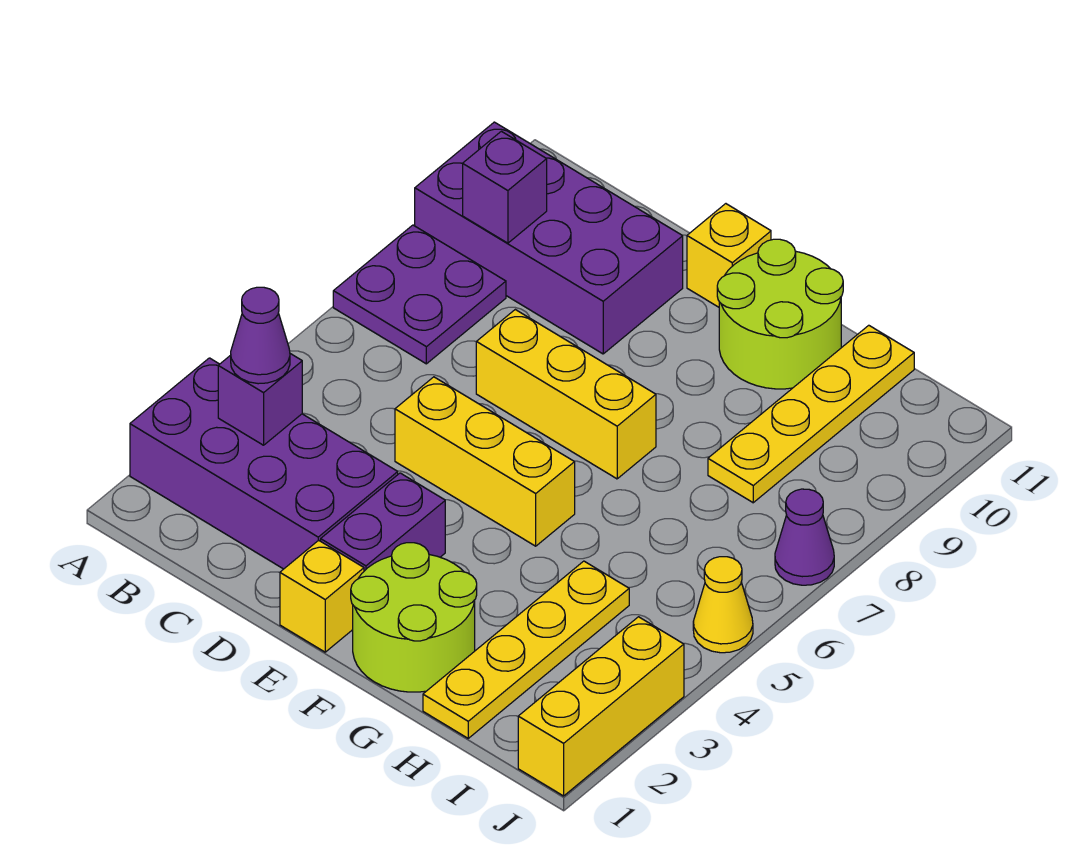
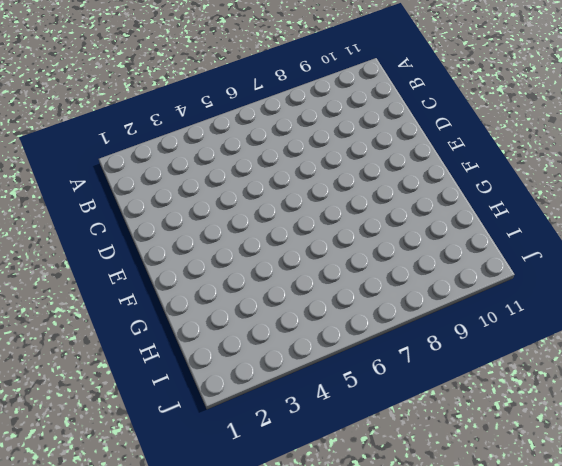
none -> purple 2x4 brick [130,358,398,569]
none -> purple 2x2 plate [333,225,506,364]
none -> purple 2x4 brick [415,122,683,354]

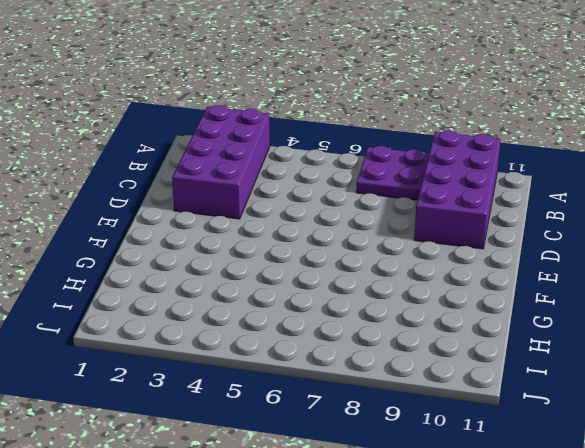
none -> yellow 1x3 brick [395,377,575,546]
none -> yellow 1x3 brick [476,310,656,479]
none -> yellow 1x1 brick [280,540,364,652]

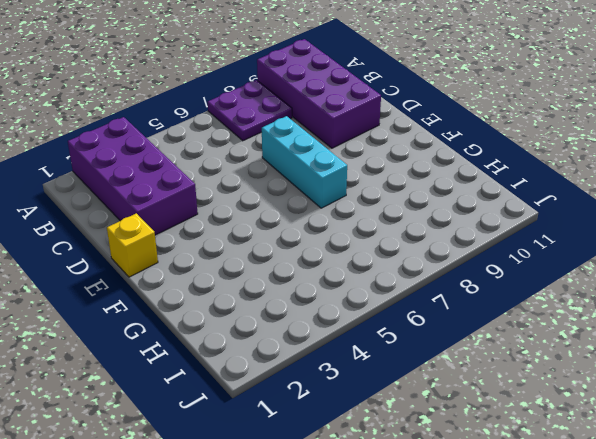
cyan 1x3 brick [262,116,347,208] -> yellow 1x3 brick [476,310,656,479]
none -> yellow 1x3 brick [395,377,575,546]
none -> purple 1x2 brick [321,473,445,571]
none -> yellow 1x1 brick [687,204,771,307]

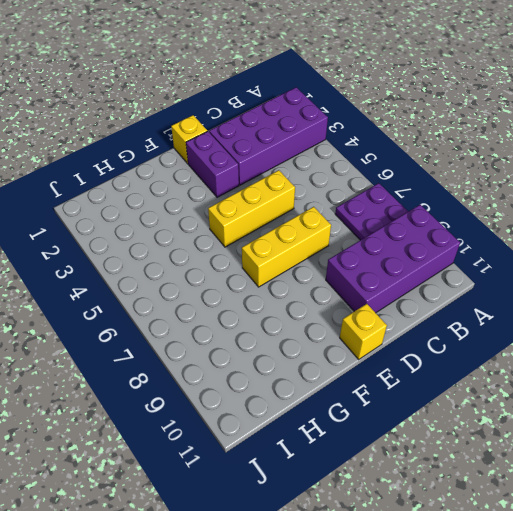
none -> lime 2x2 round brick [351,543,477,692]
none -> lime 2x2 round brick [717,239,843,389]
none -> yellow 1x4 plate [423,561,629,738]

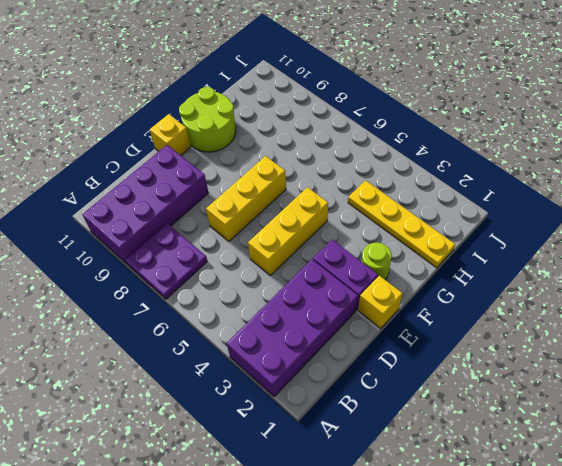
lime 1x1 round brick [361,242,392,280] -> lime 2x2 round brick [351,543,477,692]
none -> yellow 1x4 plate [708,325,914,503]
none -> yellow 1x3 brick [518,617,684,796]
none -> yellow 1x1 cone [693,557,753,653]

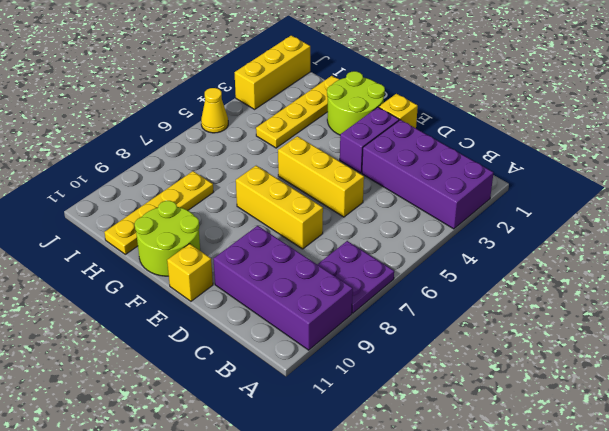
none -> purple 1x1 cone [775,489,834,585]
none -> purple 1x1 brick [218,354,302,445]
none -> purple 1x1 brick [463,131,547,243]

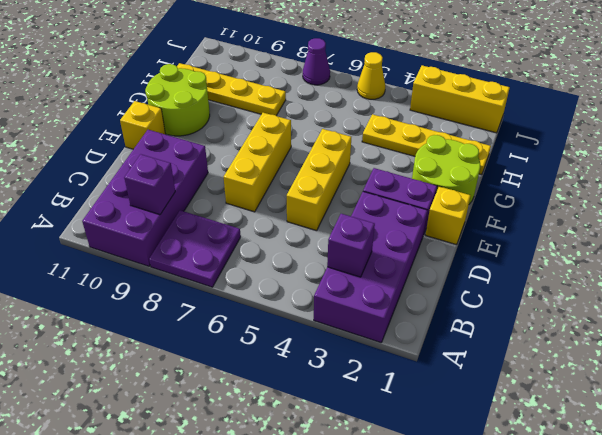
none -> purple 1x1 cone [231,287,290,384]

